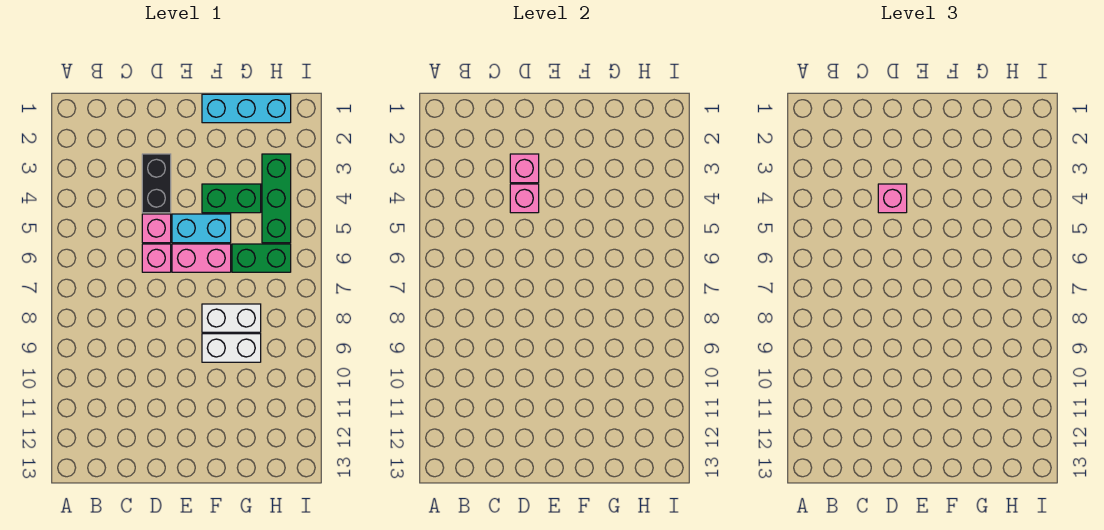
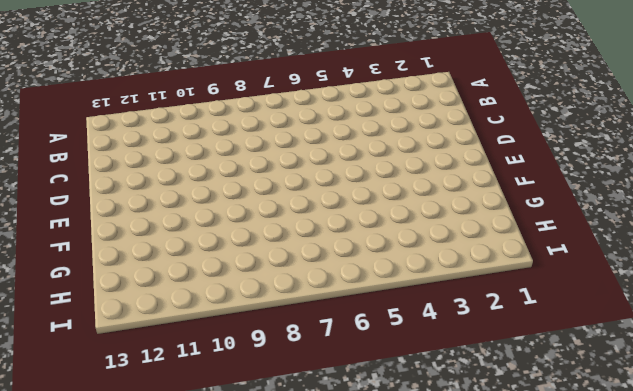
none -> black 1x2 brick [142,154,171,213]
none -> pink 1x1 brick [142,214,171,243]
none -> pink 1x1 brick [142,244,171,272]

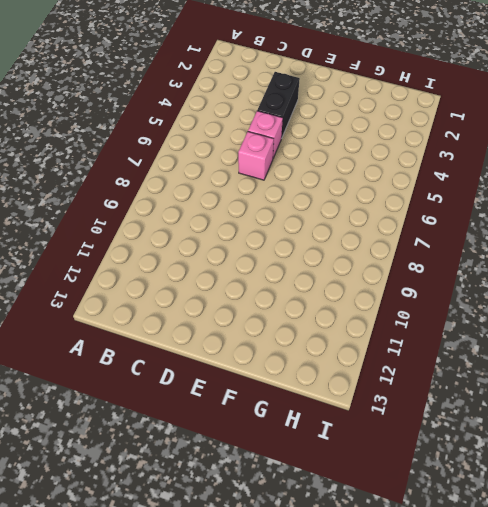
none -> cyan 1x2 brick [172,214,231,243]
none -> pink 1x2 brick [172,244,231,272]
none -> cyan 1x3 brick [202,94,291,123]

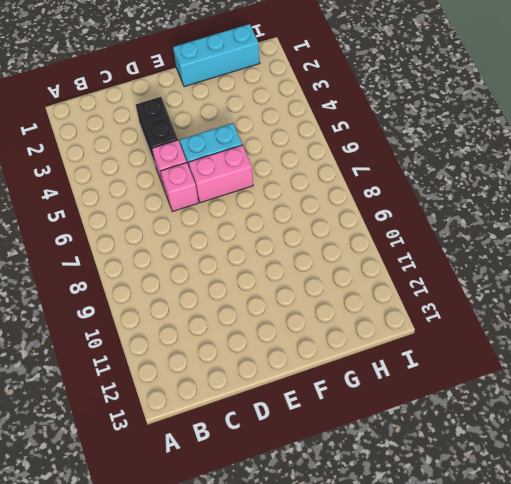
none -> green 1x2 brick [202,184,261,213]
none -> white 1x2 brick [202,304,261,332]
none -> white 1x2 brick [202,334,261,362]

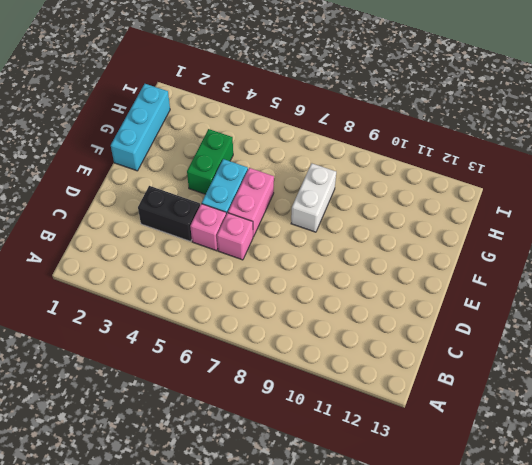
none -> white 1x2 brick [202,334,261,362]
none -> green 1x2 brick [232,244,291,272]
none -> green 1x3 brick [262,154,291,243]

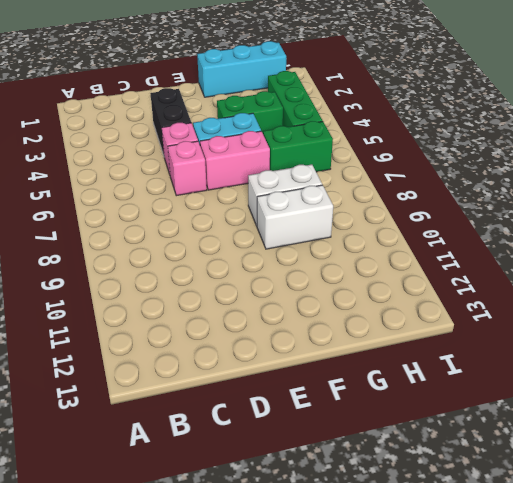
none -> pink 1x1 brick [510,154,539,183]
none -> pink 1x1 brick [510,184,539,213]
none -> pink 1x1 brick [878,184,907,213]

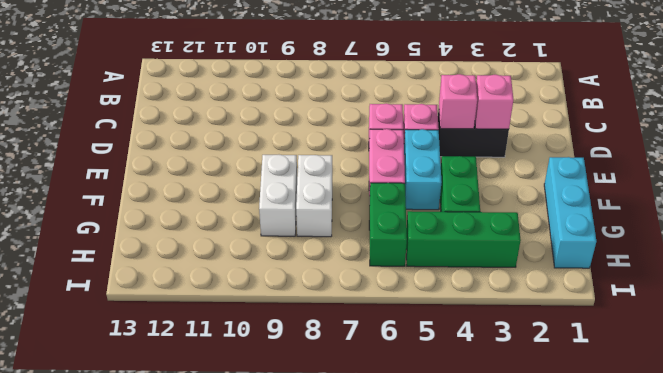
none -> pink 1x1 brick [878,184,907,213]

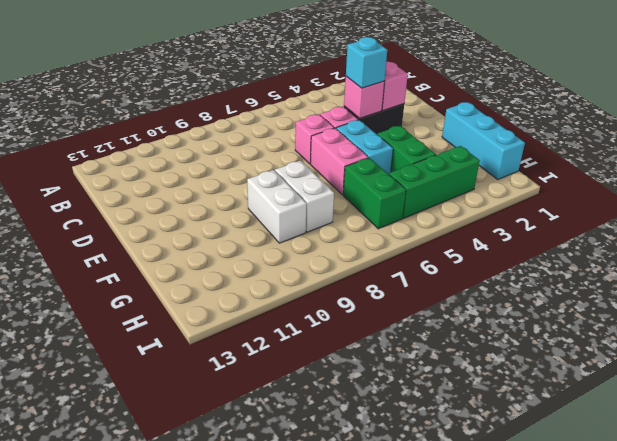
cyan 1x1 brick [346,37,387,88] -> pink 1x1 brick [878,184,907,213]

